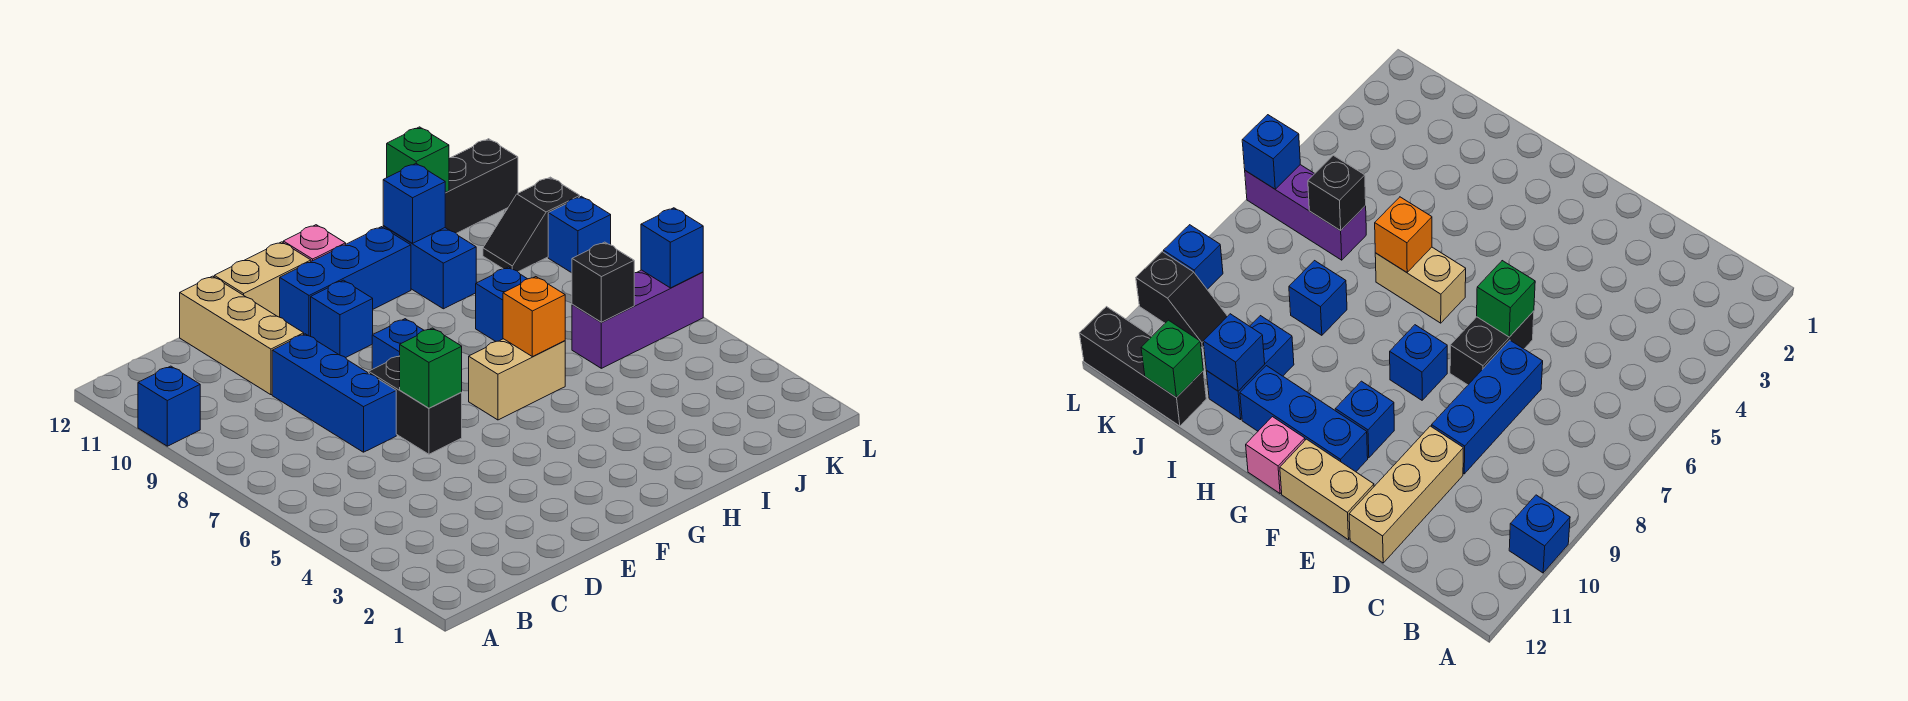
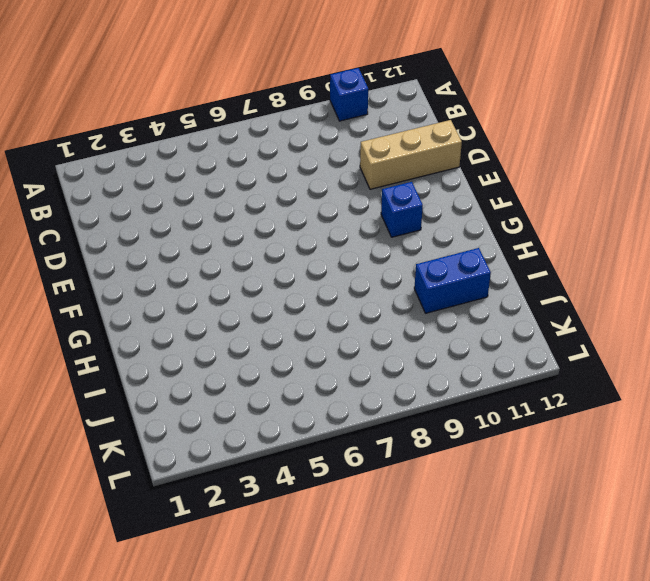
none -> blue 1x3 brick [272,334,396,452]
none -> black 1x2 brick [369,356,462,454]
none -> tan 1x2 brick [214,242,311,317]

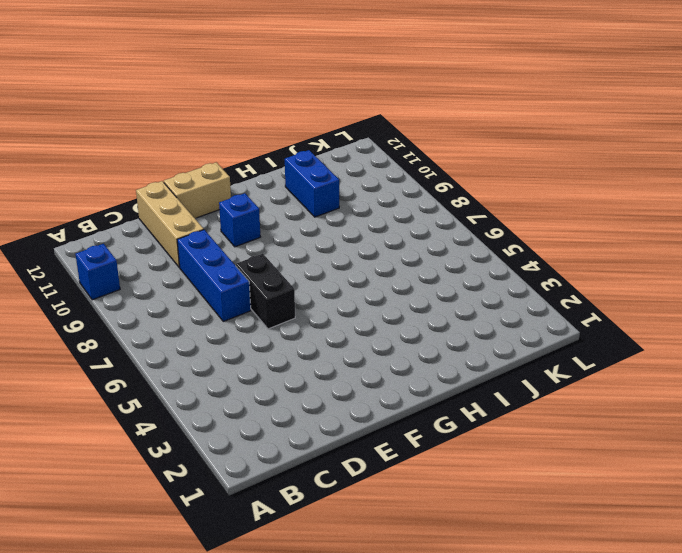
none -> blue 1x1 brick [372,319,424,369]
none -> blue 1x3 brick [280,227,411,336]
none -> tan 1x2 brick [469,339,565,420]

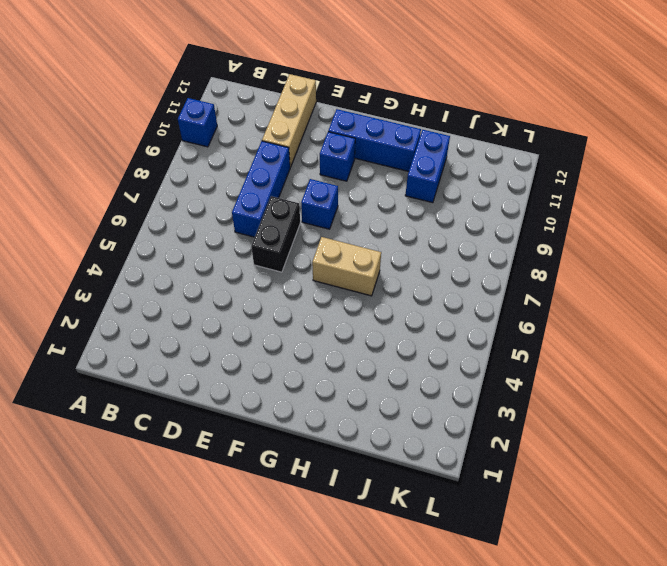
none -> tan 1x2 brick [214,242,311,317]
none -> pink 1x1 brick [283,225,346,261]
none -> blue 1x1 brick [476,267,527,341]

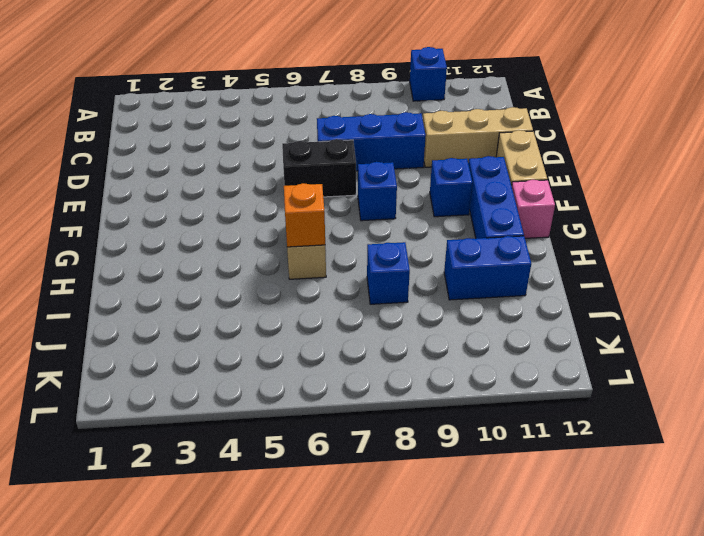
none -> purple 1x3 brick [572,270,703,368]
none -> black 1x3 brick [445,139,518,233]
none -> black 1x2 slope [483,177,580,272]

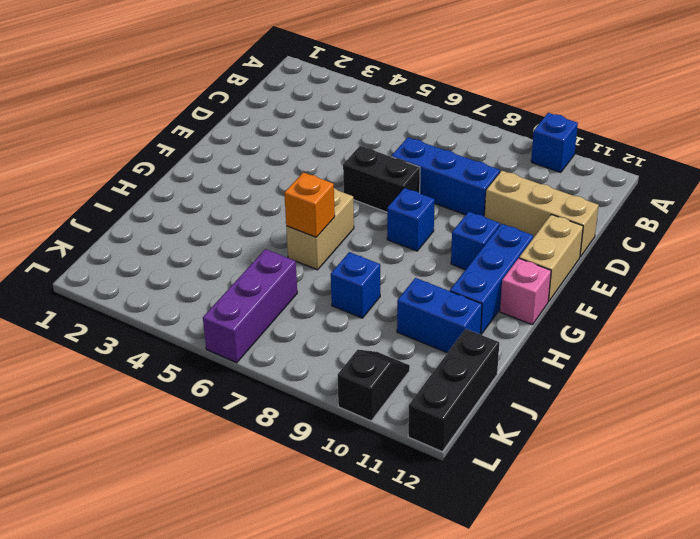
none -> blue 1x1 brick [548,196,611,273]
none -> green 1x1 brick [400,328,462,408]
none -> blue 1x1 brick [383,164,445,243]

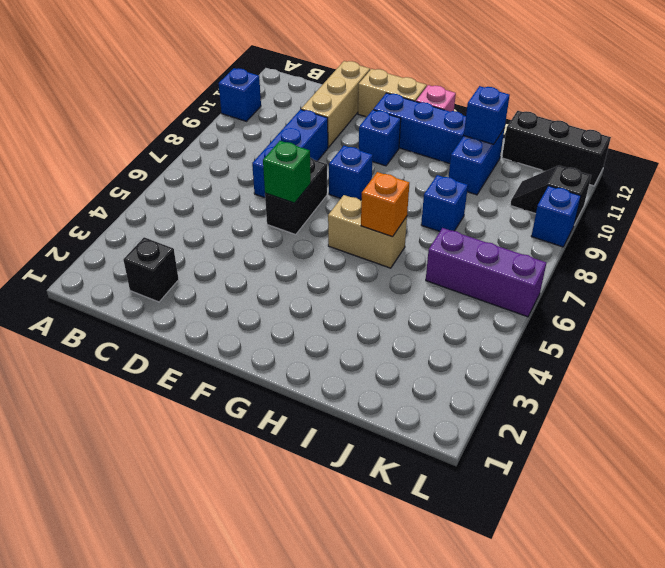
black 1x1 brick [123,237,179,302] -> black 1x1 brick moved to [572,242,634,322]
none -> green 1x1 brick [387,127,449,193]
none -> blue 1x1 brick [641,208,703,288]

